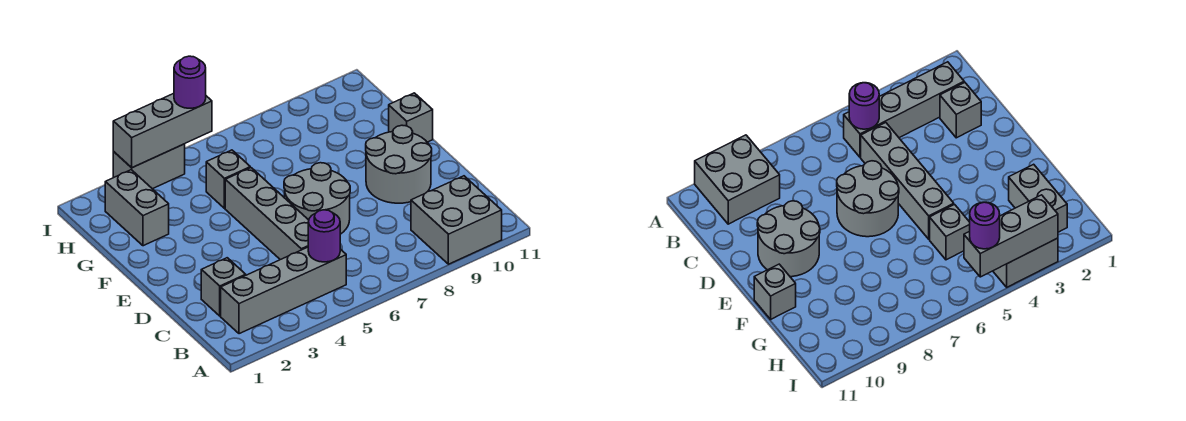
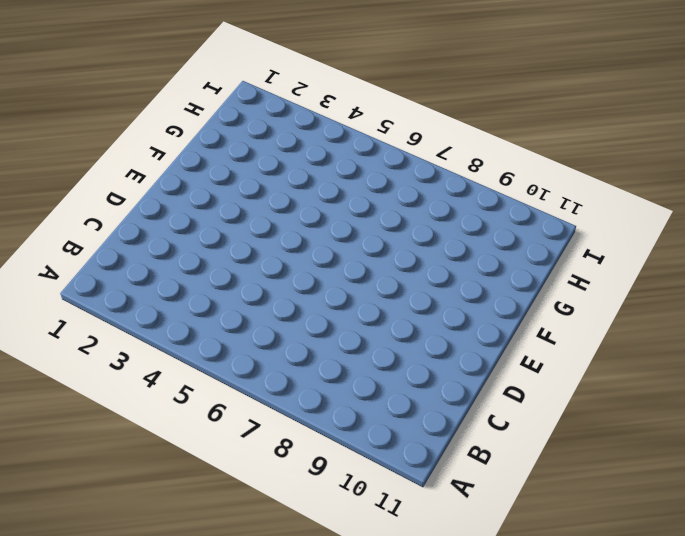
none -> grey 2x2 brick [411,176,502,264]
none -> grey 1x4 brick [221,247,346,334]
none -> grey 1x1 brick [201,258,246,316]

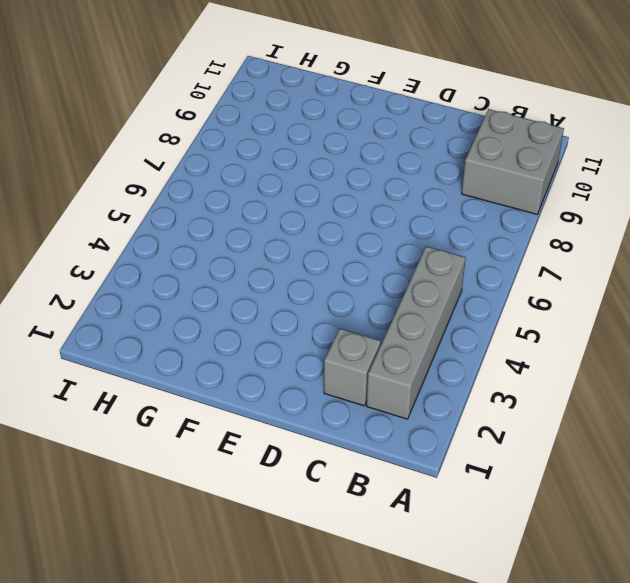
none -> grey 1x4 brick [225,168,309,260]
none -> grey 2x2 round brick [284,163,350,234]
none -> grey 2x2 round brick [366,125,432,203]

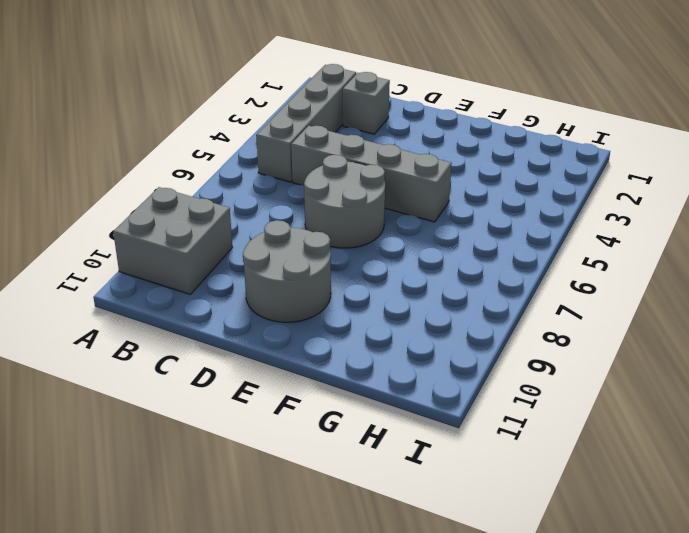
none -> grey 1x1 brick [389,93,433,142]
none -> grey 1x2 brick [105,170,169,246]
none -> grey 1x1 brick [206,150,250,208]

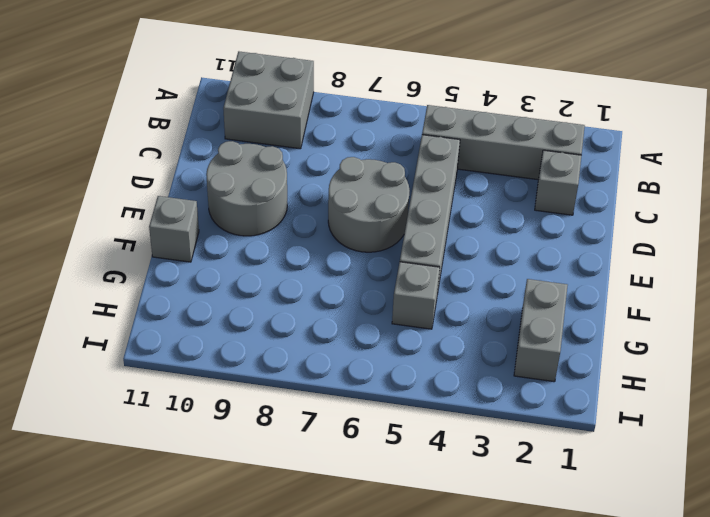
none -> grey 1x2 brick [113,144,185,189]
none -> purple 1x1 round brick [308,210,340,262]
none -> grey 1x3 brick [113,93,212,168]

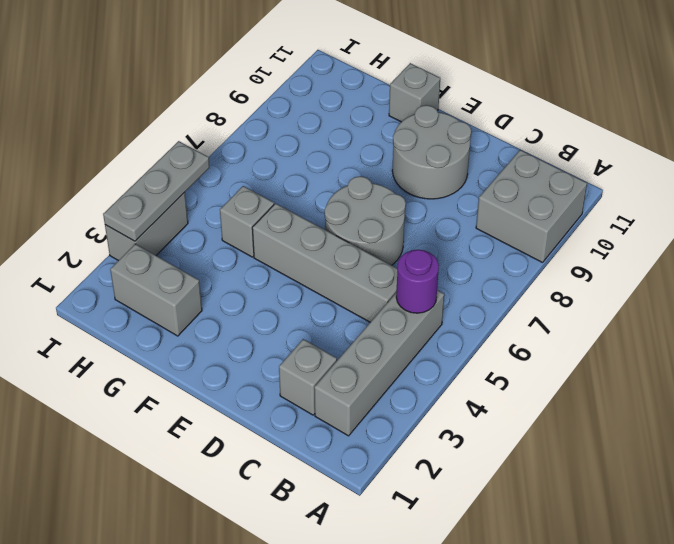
grey 1x3 plate [103,141,210,241] -> grey 1x3 brick [113,93,212,168]
none -> purple 1x1 round brick [174,56,206,108]

